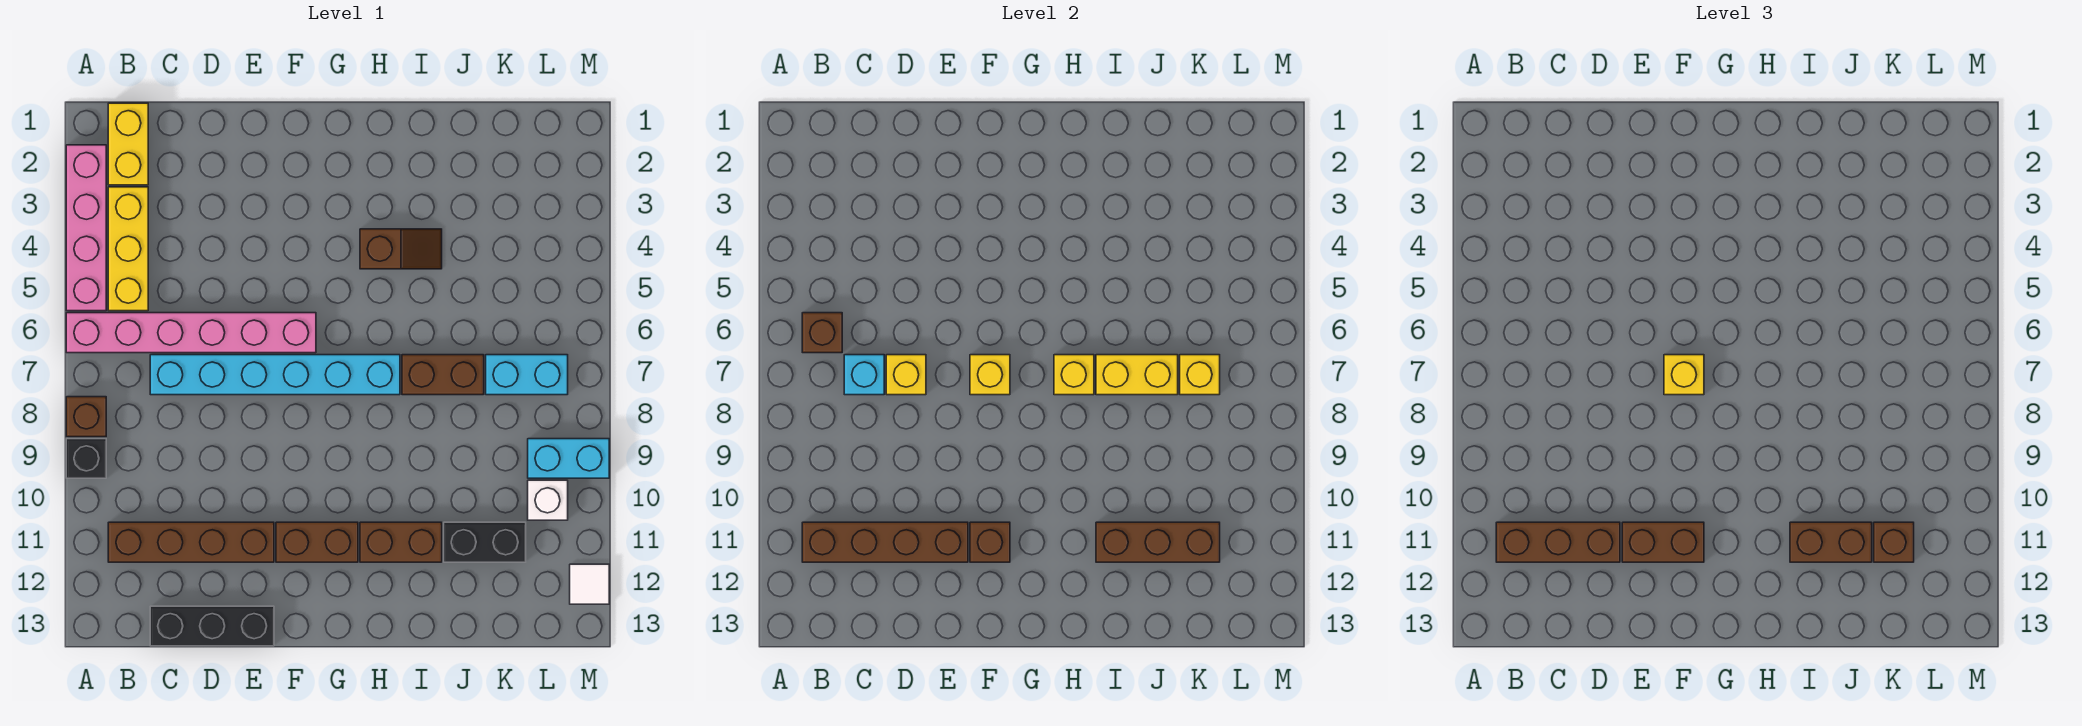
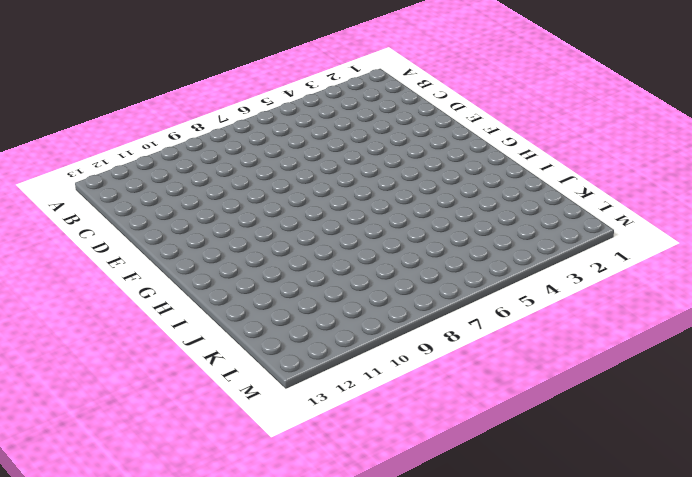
none -> pink 1x4 brick [66,145,106,311]
none -> pink 1x6 brick [66,313,316,353]
none -> brown 1x1 brick [66,397,106,437]
none -> black 1x1 brick [66,439,106,478]

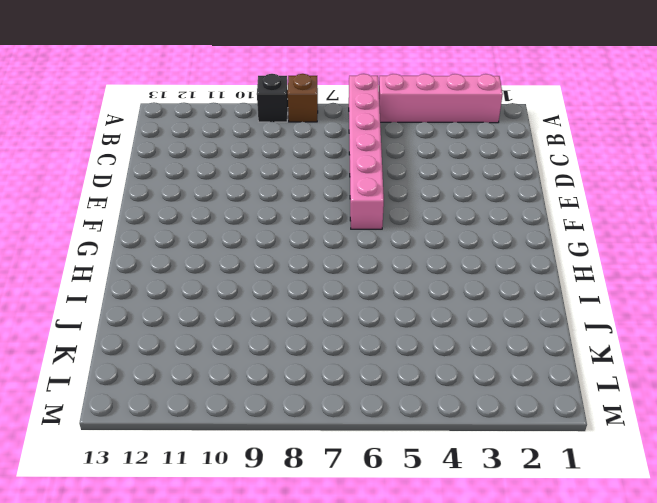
none -> yellow 1x2 brick [108,103,148,185]
none -> yellow 1x3 brick [108,187,148,311]
none -> brown 1x4 brick [108,522,274,562]
none -> cyan 1x6 brick [150,355,400,395]

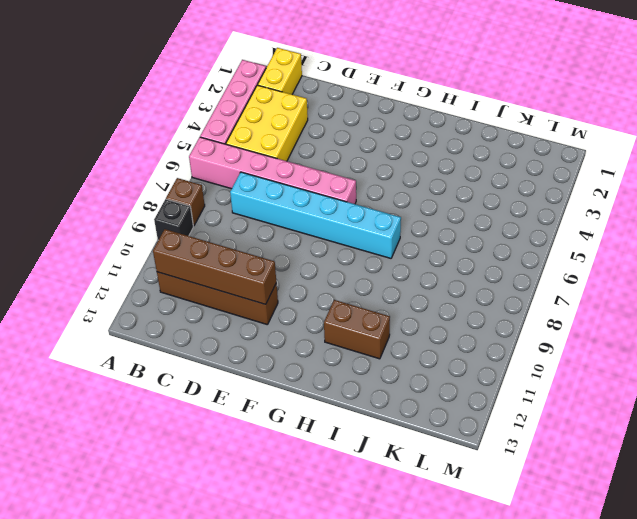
yellow 2x3 brick [226,85,308,161] -> yellow 1x3 brick [108,187,148,311]
none -> black 1x3 brick [150,606,274,646]
none -> brown 1x2 brick [276,522,358,562]
none -> brown 1x2 slope [360,229,442,269]
none -> brown 1x2 brick [402,355,484,395]

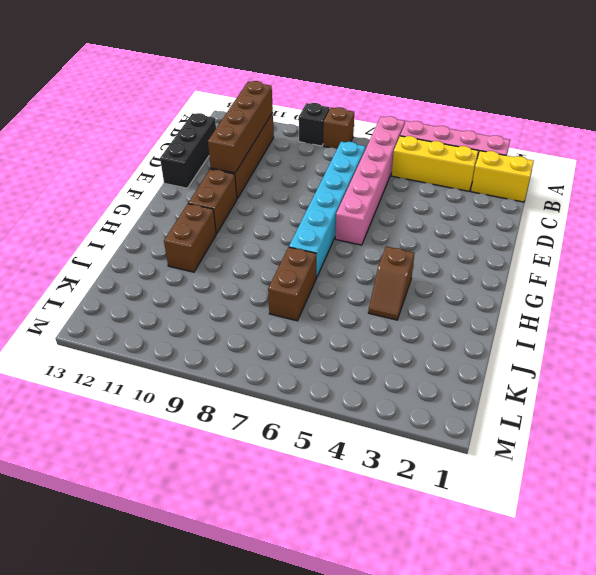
none -> black 1x2 brick [444,522,526,562]
none -> cyan 1x2 brick [486,355,568,395]
none -> cyan 1x2 brick [528,439,609,478]
none -> white 1x1 brick [528,480,568,520]

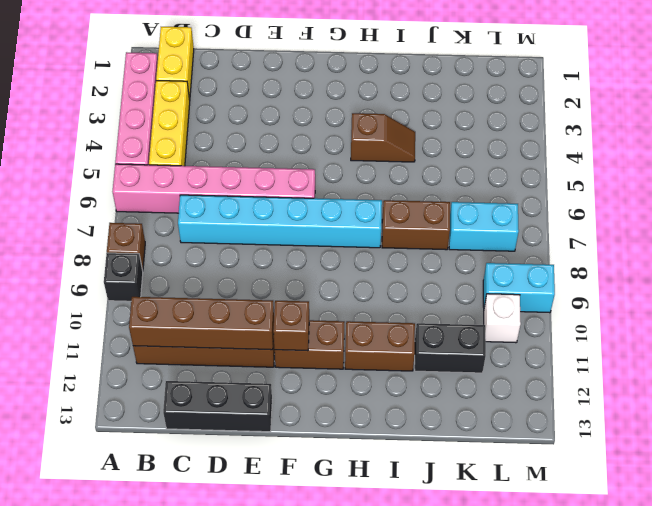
none -> white 1x1 tile [570,564,609,604]
none -> brown 1x1 brick [802,313,842,353]
none -> cyan 1x1 brick [844,355,884,395]
none -> yellow 1x1 brick [886,355,926,395]

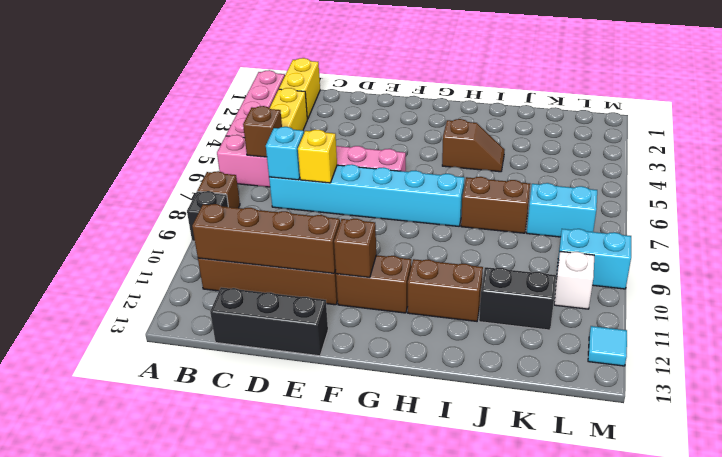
cyan 1x1 tile [588,326,627,366] -> white 1x1 tile [570,564,609,604]
none -> yellow 1x1 brick [970,355,1010,395]
none -> yellow 1x1 brick [1054,355,1094,395]
none -> yellow 1x2 brick [1096,355,1178,395]
none -> brown 1x3 brick [1096,522,1220,562]

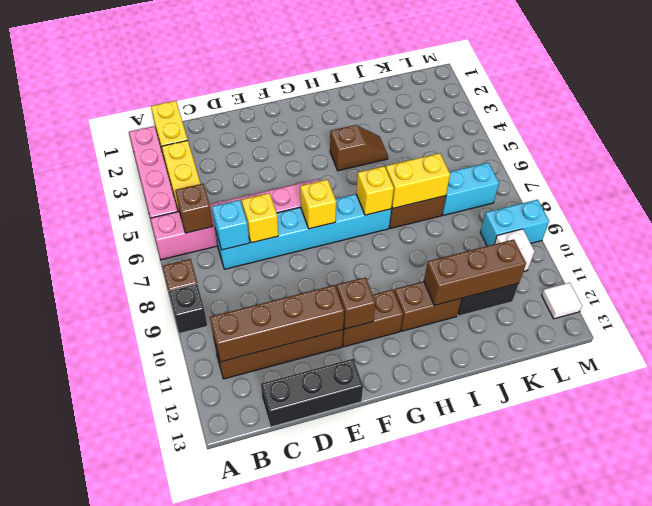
none -> yellow 1x1 brick [1180,355,1220,395]
none -> brown 1x3 brick [1496,522,1620,562]
none -> brown 1x2 brick [1622,522,1704,562]
none -> yellow 1x1 brick [1664,355,1704,395]

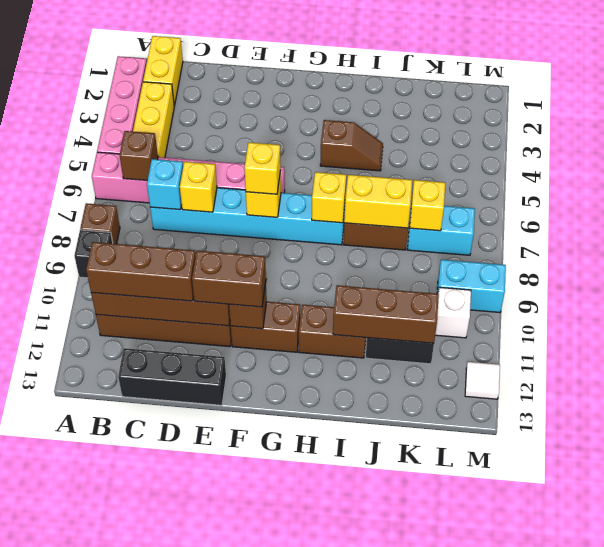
none -> brown 1x2 brick [1790,522,1872,562]
none -> brown 1x1 brick [1874,522,1914,562]

